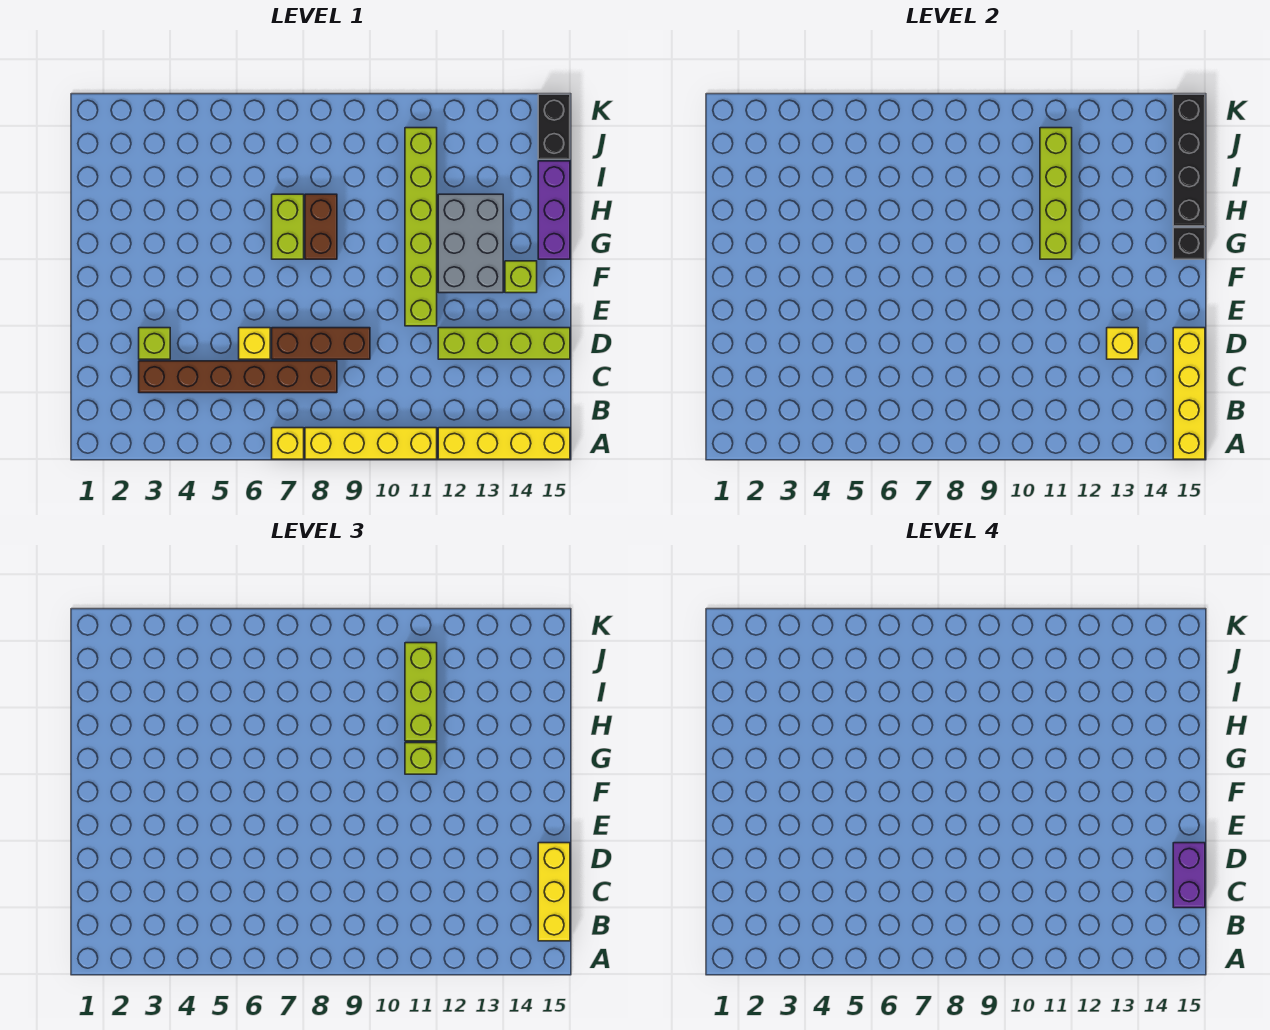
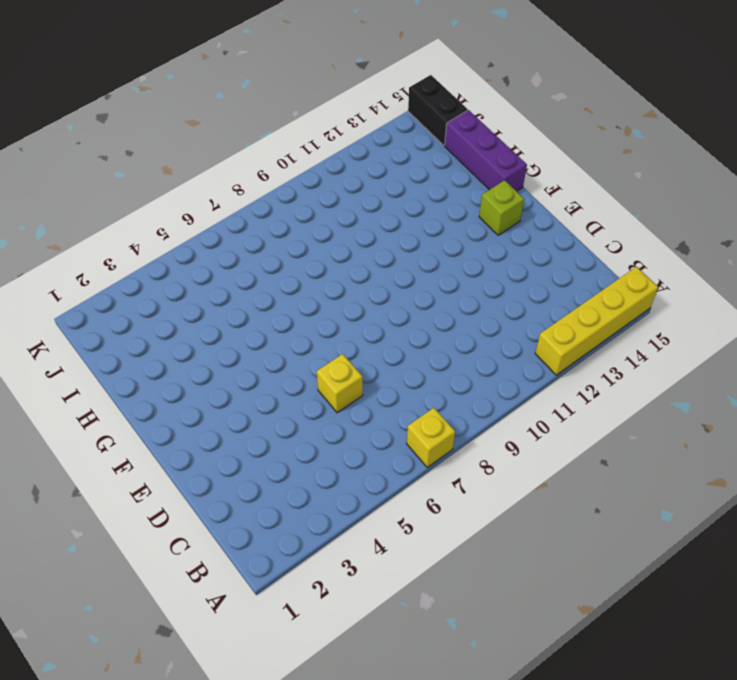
none -> yellow 1x4 brick [305,428,437,459]
none -> brown 1x6 brick [139,361,337,393]
none -> lime 1x1 brick [139,328,170,359]

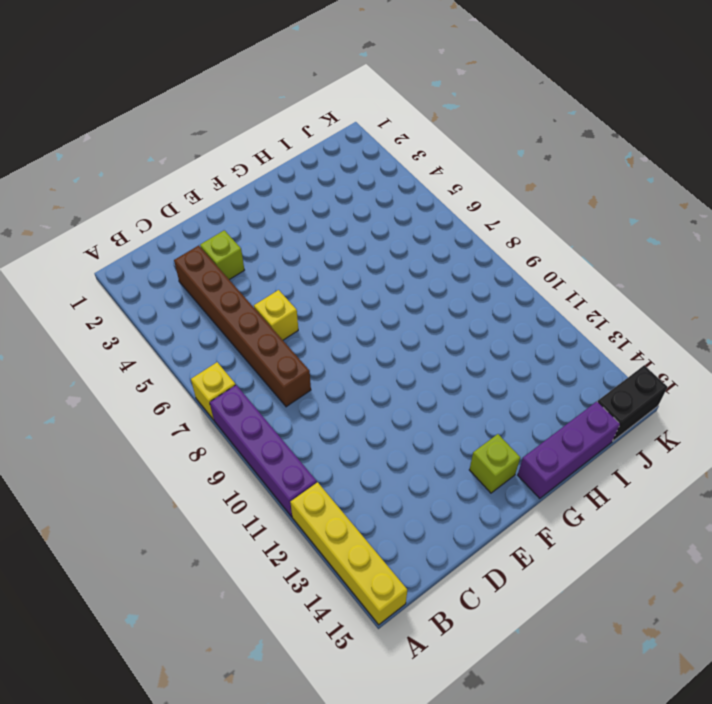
purple 1x4 brick [210,385,317,517] -> yellow 1x4 brick [305,428,437,459]
none -> brown 1x3 brick [272,328,370,359]
none -> lime 1x4 brick [438,328,570,359]
none -> lime 1x6 brick [405,128,437,326]

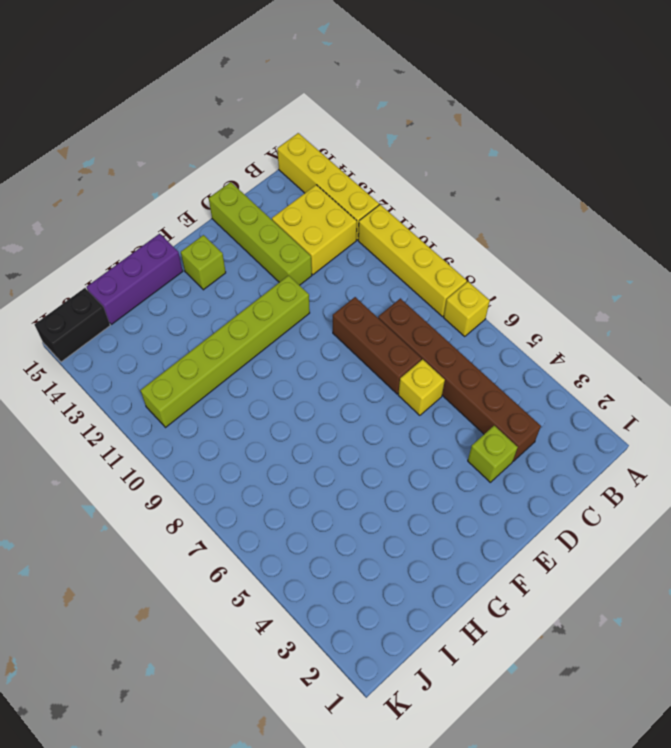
yellow 2x2 brick [272,185,357,275] -> none
none -> grey 2x3 brick [438,194,503,293]
none -> lime 1x2 brick [272,194,304,259]
none -> brown 1x2 brick [305,194,337,259]

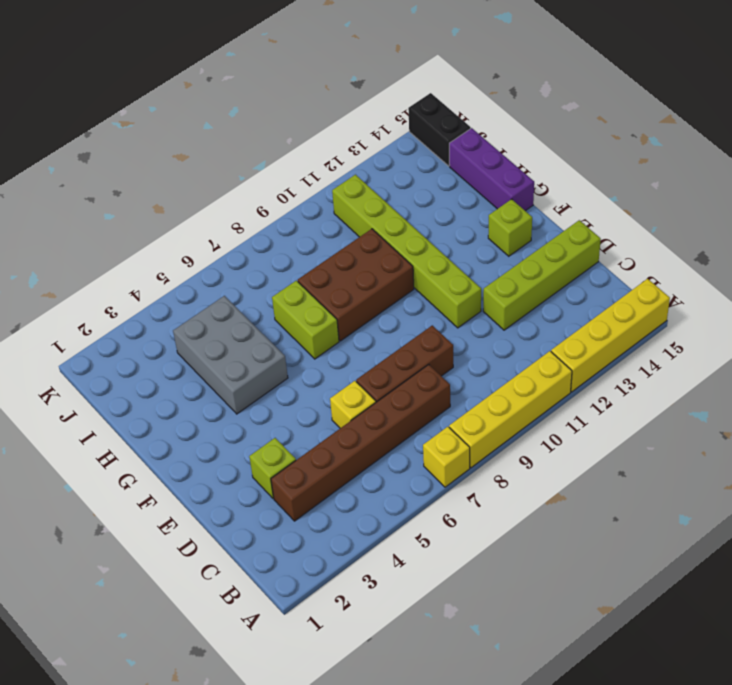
grey 2x3 brick [173,296,288,414] -> grey 2x3 brick moved to [438,194,503,293]
brown 2x3 brick [298,229,414,341] -> brown 1x2 brick [305,194,337,259]
none -> yellow 1x4 brick [1173,328,1205,459]
none -> yellow 1x1 brick [1107,328,1138,359]
none -> lime 1x4 brick [1040,128,1072,259]

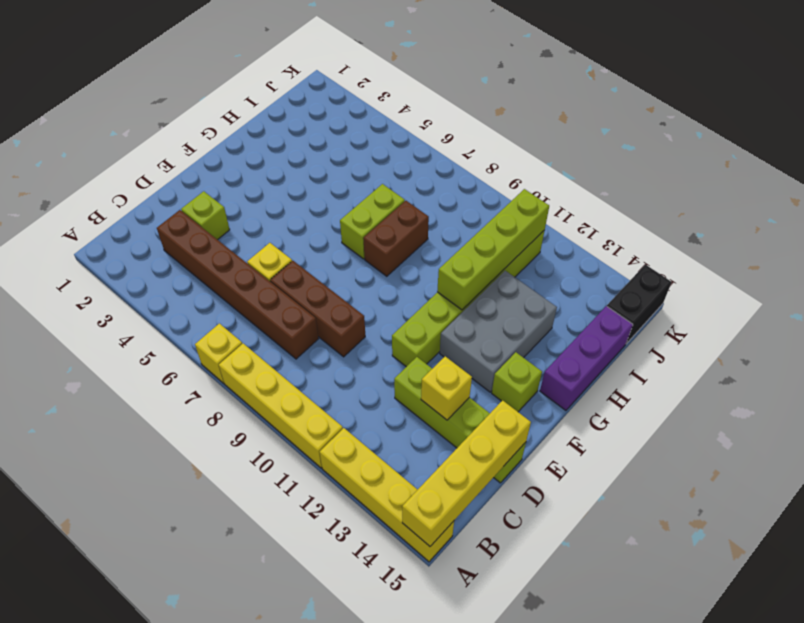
none -> black 1x1 brick [1173,228,1205,259]
none -> black 1x4 brick [1173,94,1205,226]
none -> yellow 1x3 brick [538,843,570,941]

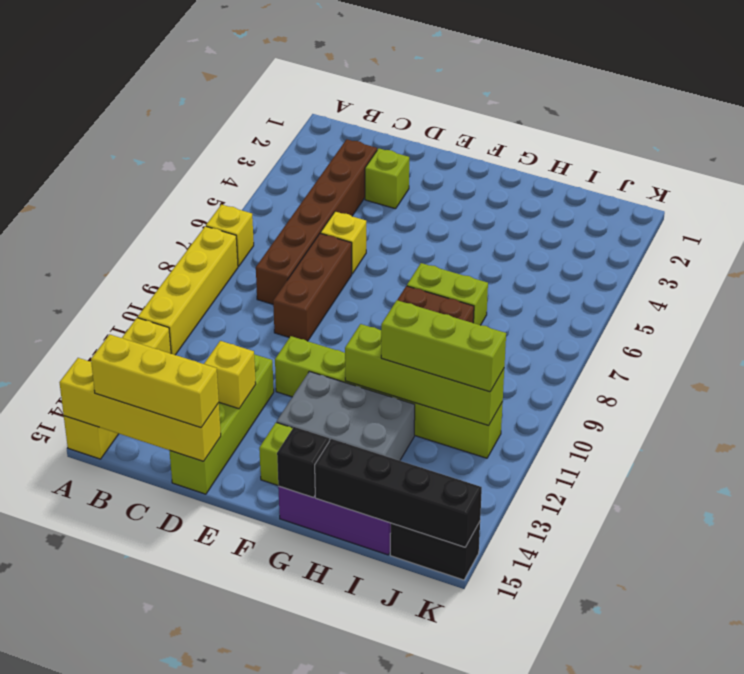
none -> lime 1x1 brick [405,743,437,774]
none -> purple 1x2 brick [1173,843,1205,908]

